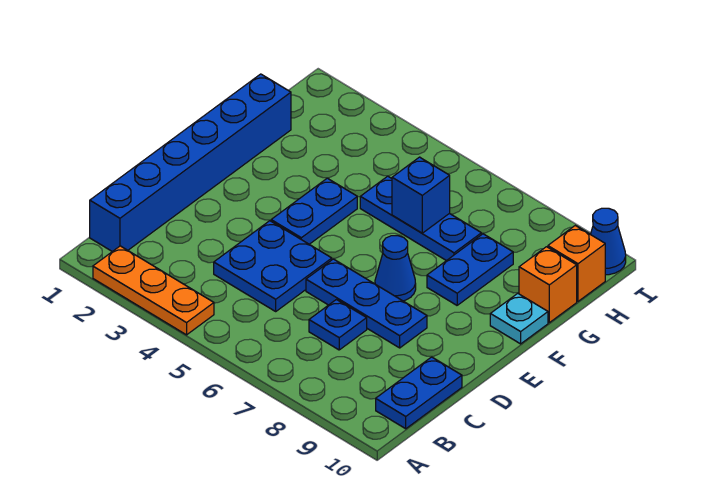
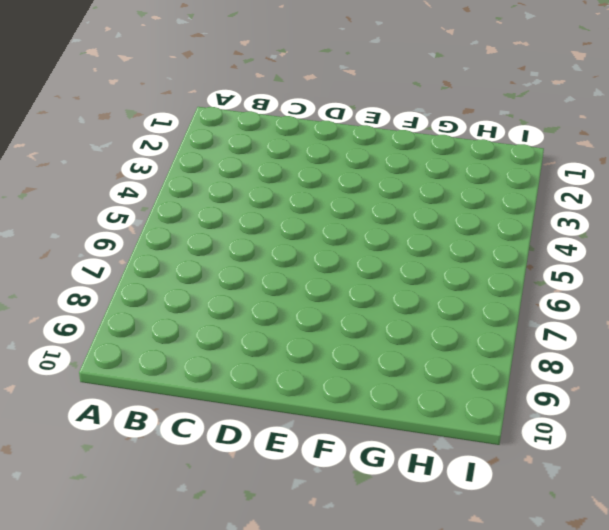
none -> orange 1x3 plate [93,246,214,335]
none -> blue 1x6 brick [90,74,291,252]
none -> blue 1x2 plate [376,357,462,429]

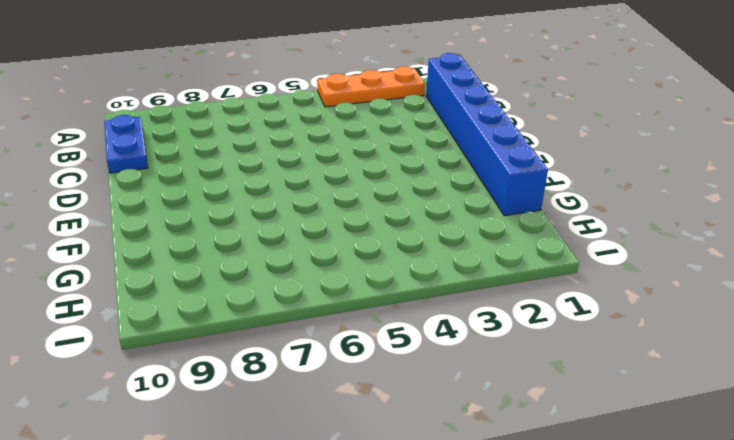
none -> blue 2x2 plate [214,221,332,311]
none -> blue 1x1 plate [309,300,367,350]
none -> blue 1x3 plate [306,259,427,348]

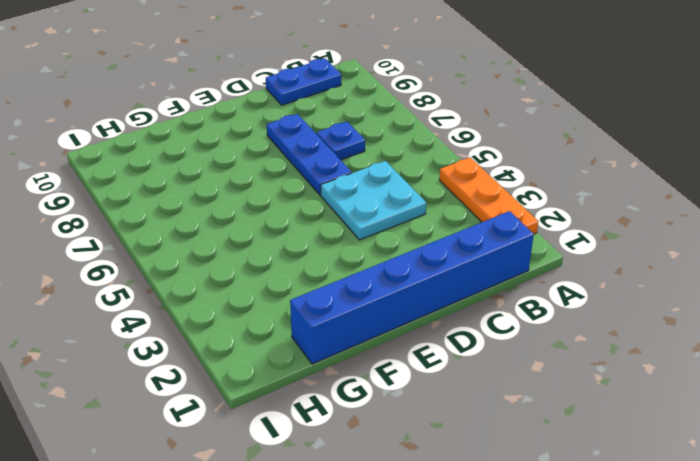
cyan 2x2 plate [321,161,426,240] -> blue 2x2 plate [214,221,332,311]
none -> blue 1x2 plate [271,178,357,244]
none -> blue 1x1 cone [375,236,416,301]
none -> blue 1x2 plate [427,234,513,305]

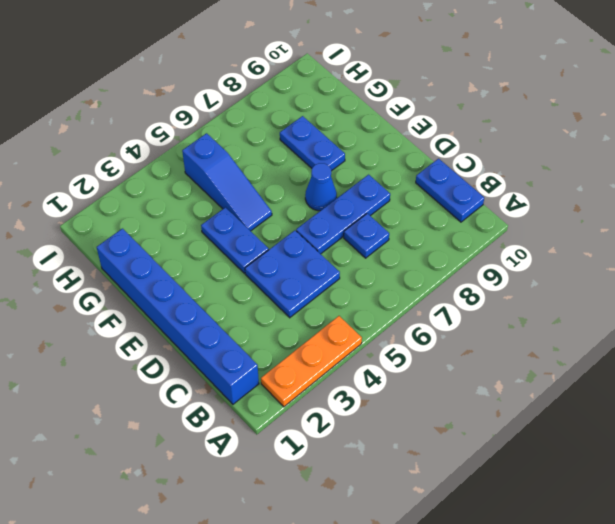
blue 1x3 slope [182,133,272,231] -> blue 1x3 plate [360,176,481,261]
none -> cyan 1x1 plate [490,293,548,344]
none -> orange 1x1 brick [519,247,577,323]
none -> orange 1x1 brick [548,226,605,301]

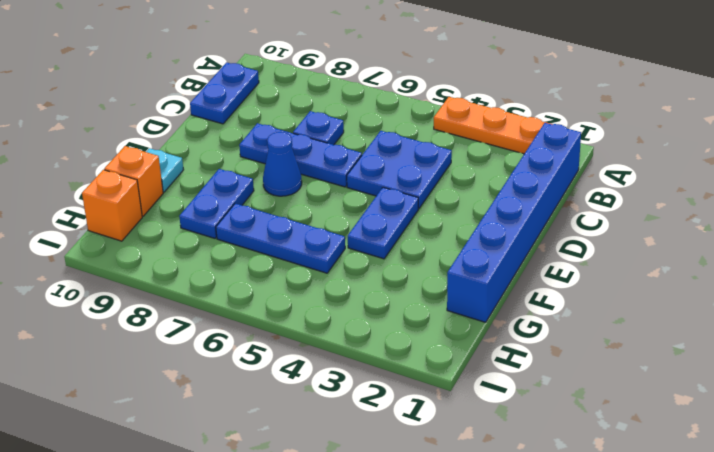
none -> blue 1x1 cone [591,208,626,275]
none -> blue 1x1 brick [392,157,450,233]

